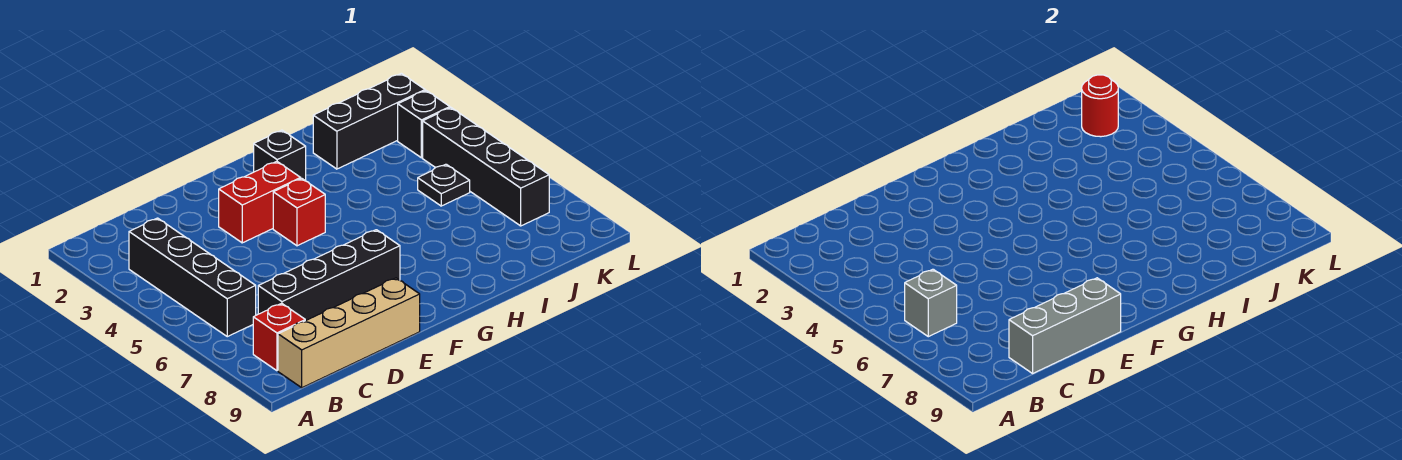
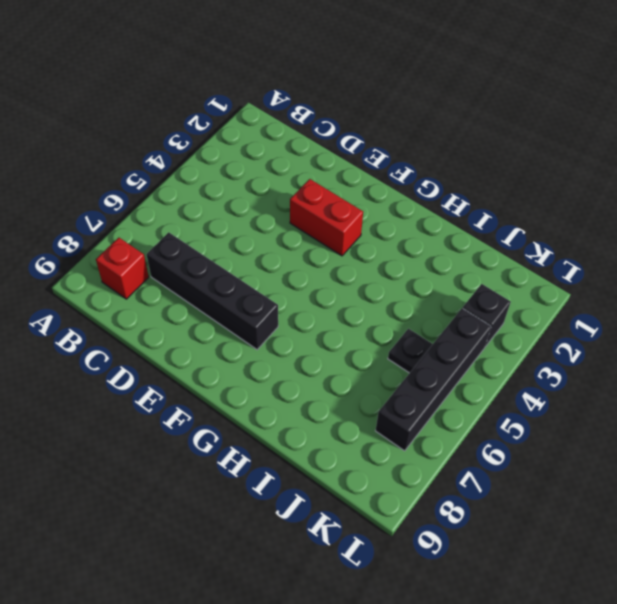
none -> black 1x4 brick [129,218,256,337]
none -> tan 1x4 brick [278,278,420,388]
none -> red 1x1 brick [273,178,325,246]

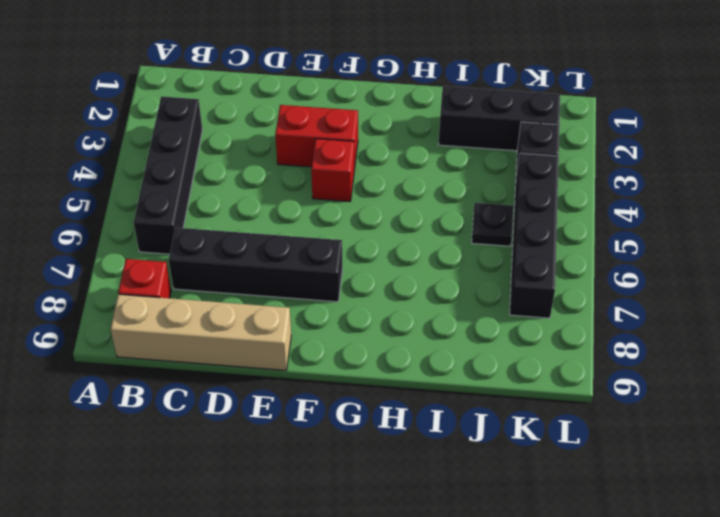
none -> black 1x1 brick [254,130,306,181]
none -> grey 1x1 brick [905,269,957,337]
none -> grey 1x3 brick [1009,278,1121,373]

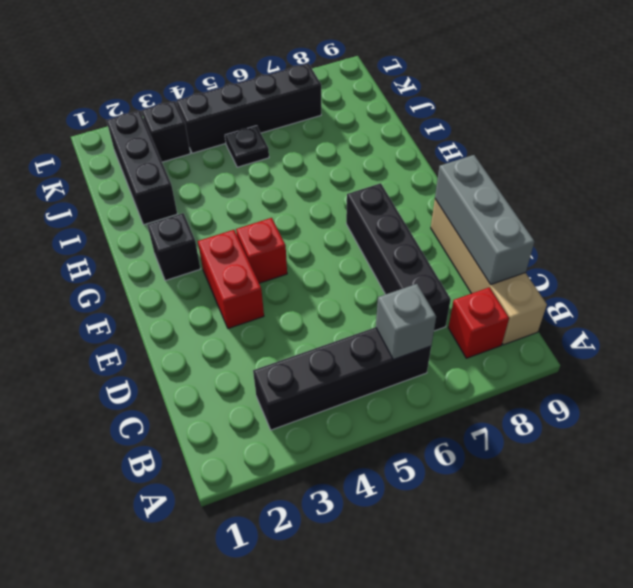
none -> red 1x1 round brick [1082,75,1118,137]

